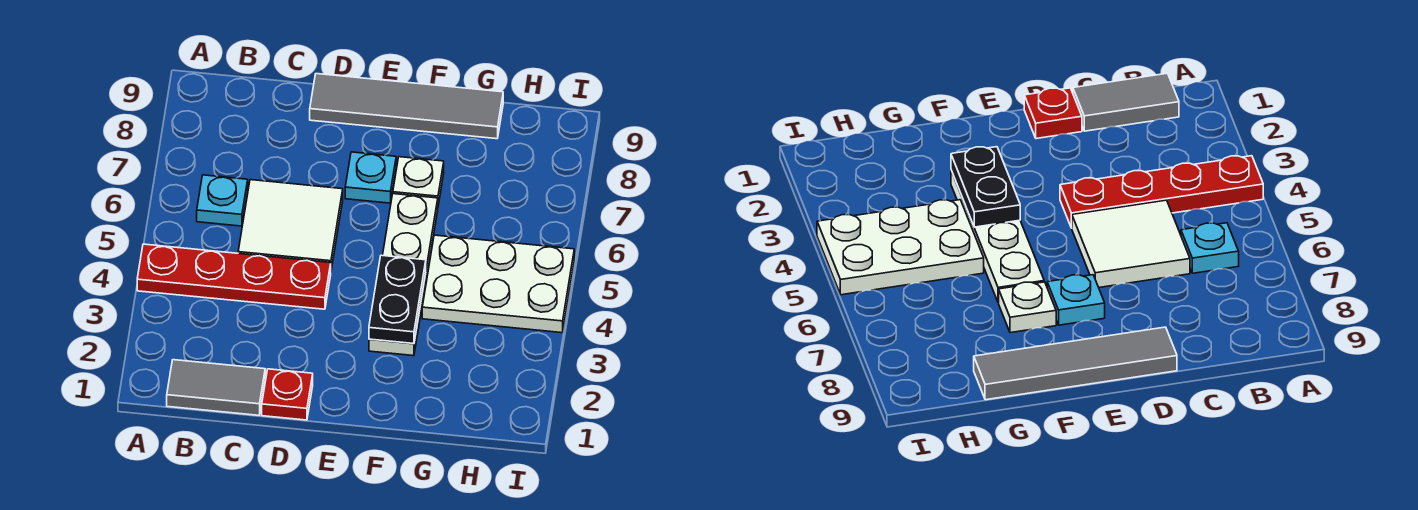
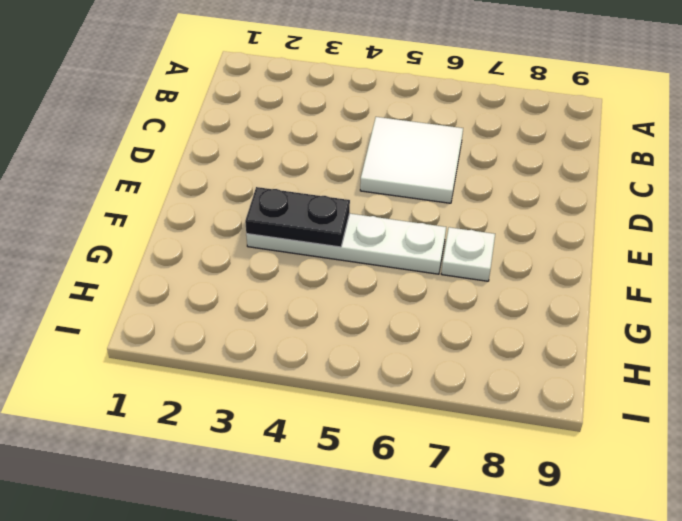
none -> red 1x4 plate [137,244,331,309]
none -> grey 1x2 tile [167,360,265,415]

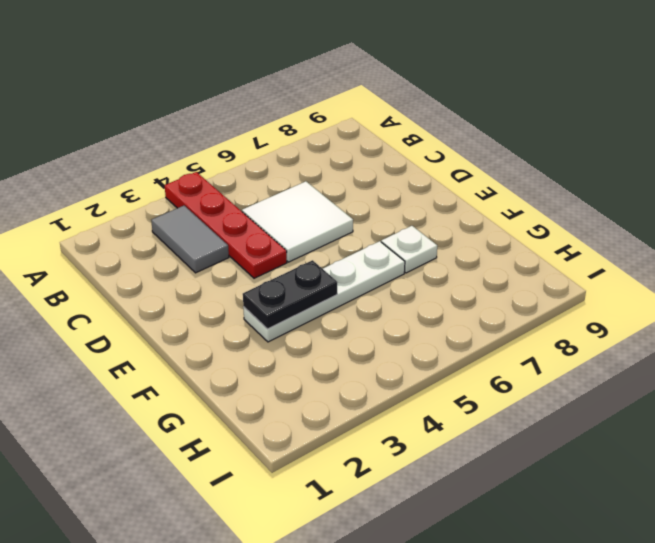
grey 1x2 tile [151,206,229,273] -> grey 1x2 tile moved to [167,360,265,415]
none -> cyan 1x1 plate [197,175,248,226]
none -> red 1x1 plate [262,369,313,420]

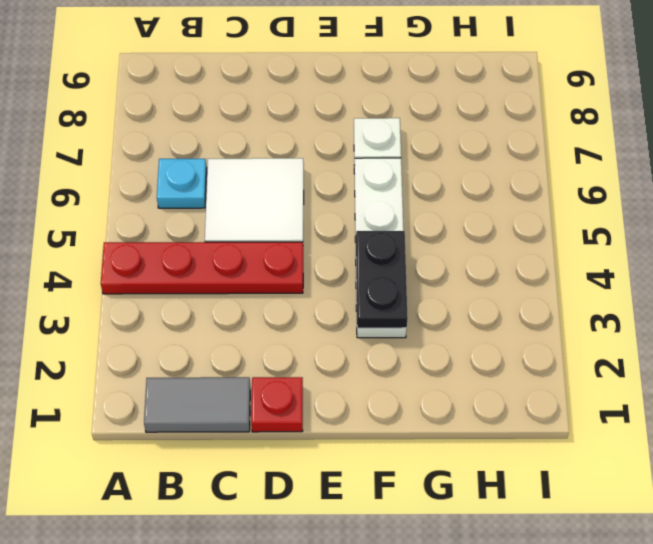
none -> grey 1x4 tile [310,74,503,139]
none -> cyan 1x1 plate [345,152,396,203]

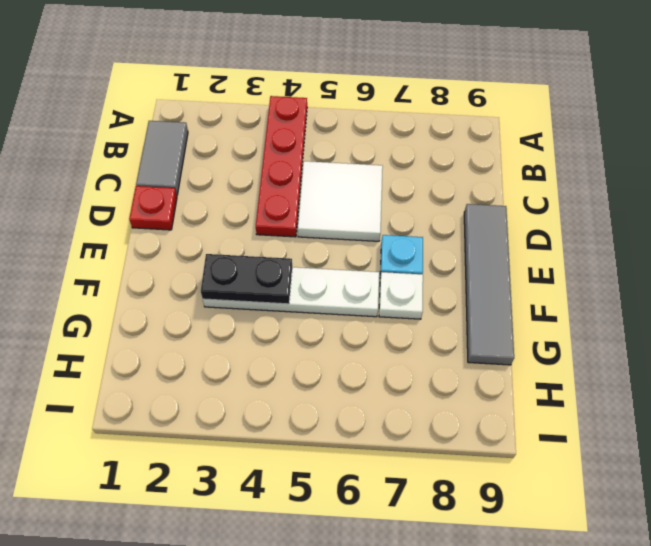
none -> cyan 1x1 plate [197,175,248,226]
none -> white 2x3 plate [422,235,574,333]

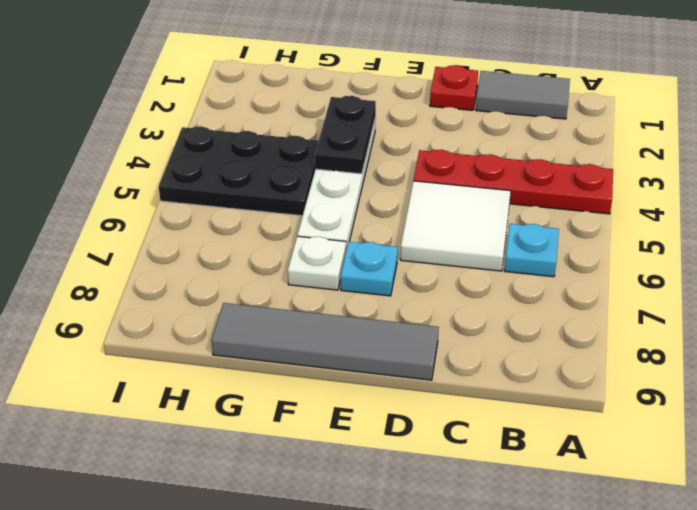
black 2x3 plate [159,126,319,216] -> white 2x3 plate [422,235,574,333]

